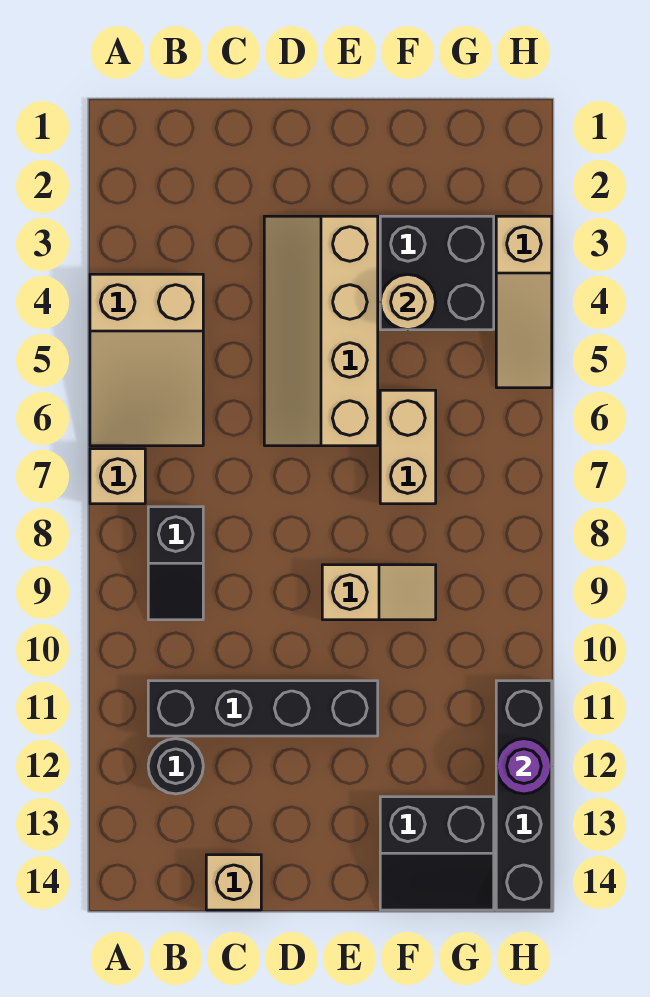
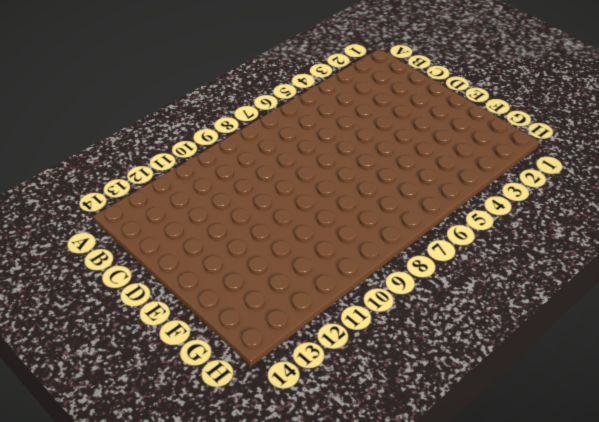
none -> tan 2x3 slope [90,274,203,446]
none -> tan 1x1 brick [90,449,145,504]
none -> black 1x2 slope [148,507,203,620]

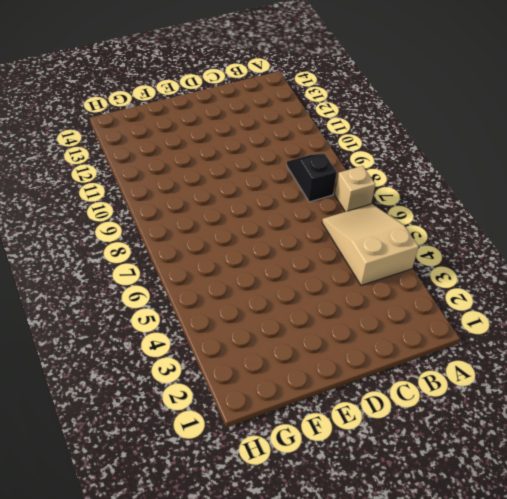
none -> black 1x4 brick [148,681,378,736]
none -> black 1x1 round brick [148,739,203,794]
none -> tan 1x1 brick [206,855,261,910]

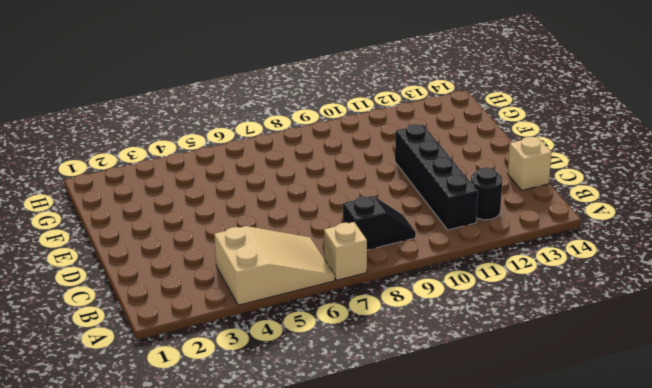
none -> tan 2x4 slope [264,216,378,446]
none -> tan 1x2 slope [322,565,436,620]
none -> black 2x2 brick [380,216,494,330]

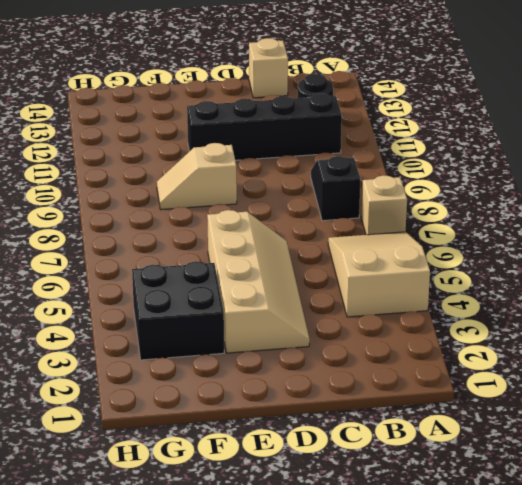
none -> tan 1x2 brick [380,390,436,504]
none -> black 2x2 slope [380,797,494,910]
none -> tan 1x3 slope [496,216,552,388]

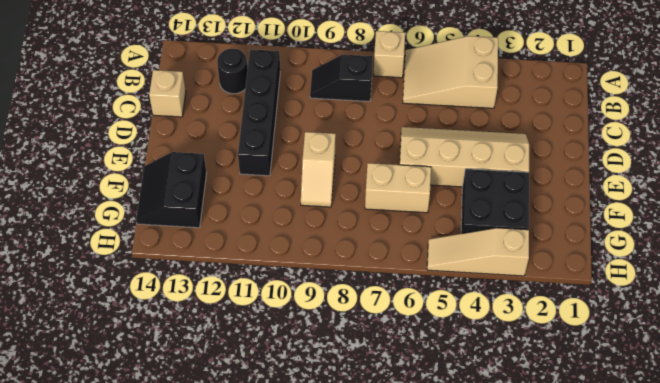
none -> black 1x4 brick [496,681,552,910]
none -> tan 1x1 round brick [380,275,435,330]
none -> purple 1x1 round brick [496,739,552,794]

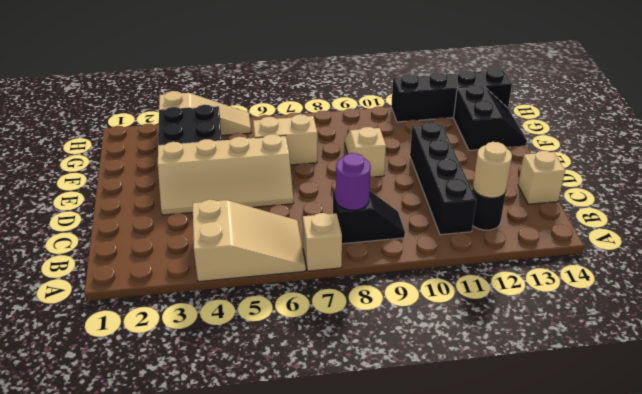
purple 1x1 round brick [336,153,371,210] -> purple 1x1 round brick moved to [496,739,552,794]
tan 1x1 round brick [473,142,512,198] -> tan 1x1 round brick moved to [380,275,435,330]

